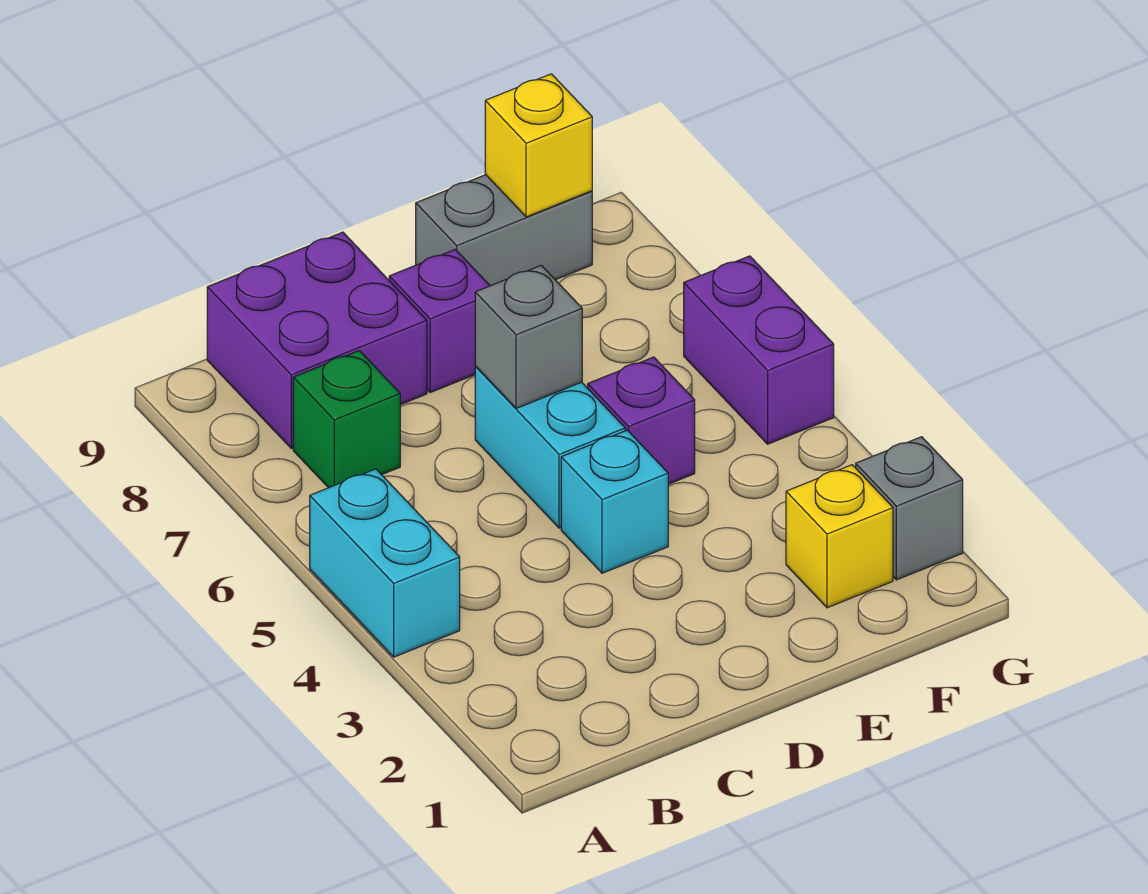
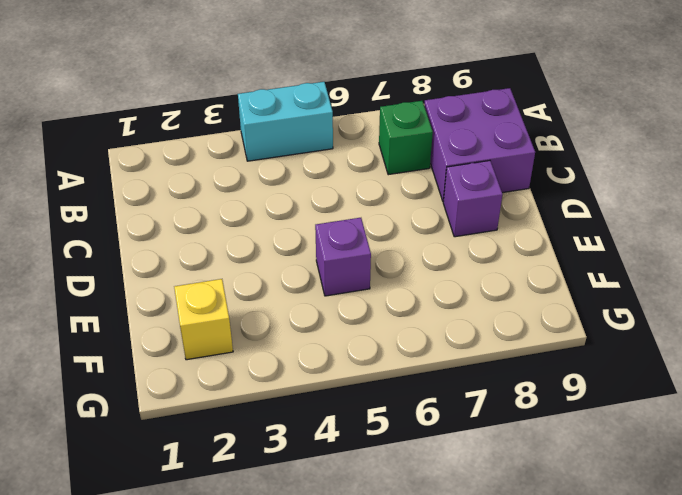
none -> cyan 1x1 brick [561,430,668,573]
none -> cyan 1x2 brick [475,367,625,528]
none -> grey 1x2 brick [416,175,592,286]

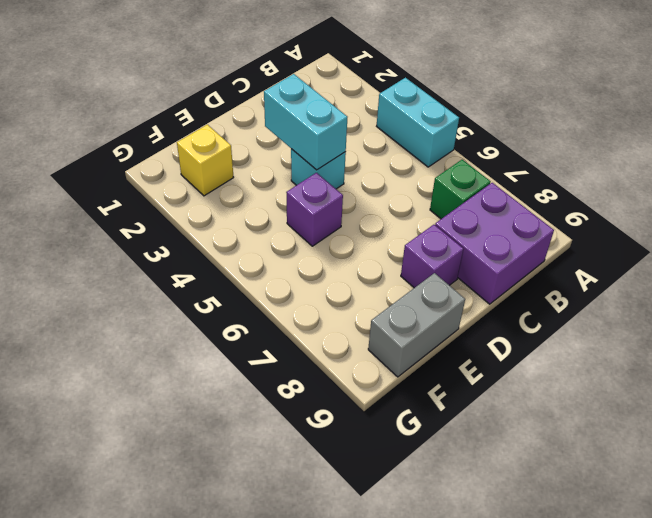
cyan 1x2 brick [264,74,347,170] -> cyan 1x2 brick moved to [475,367,625,528]
none -> grey 1x1 brick [856,437,963,580]
none -> purple 1x2 brick [684,256,834,444]
none -> grey 1x1 brick [475,265,582,408]

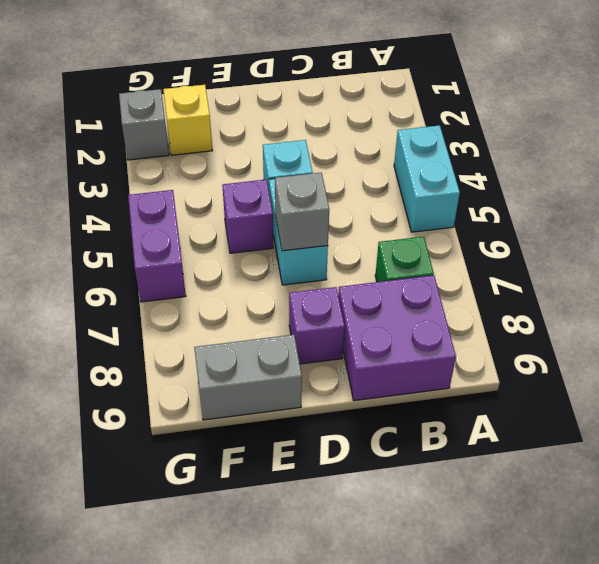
none -> yellow 1x1 brick [485,74,592,217]

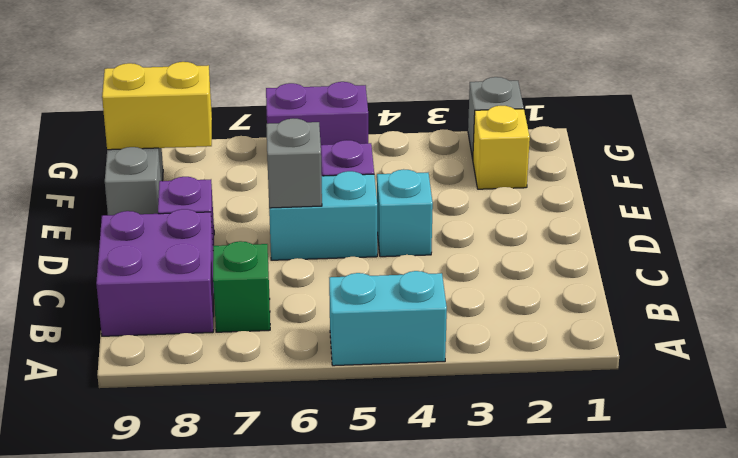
yellow 1x2 brick [102,62,212,150] -> yellow 1x1 brick [485,74,592,217]

